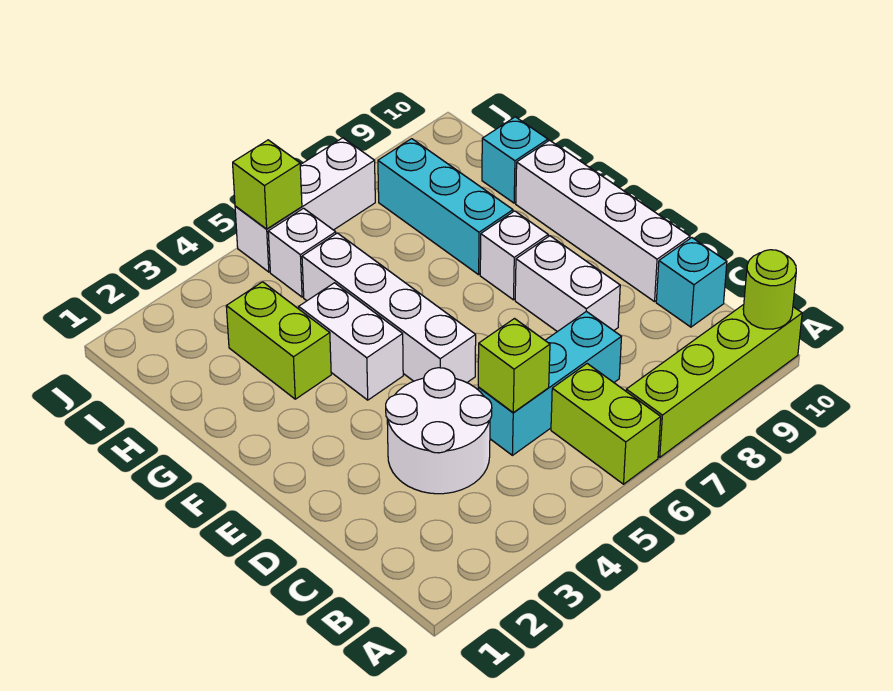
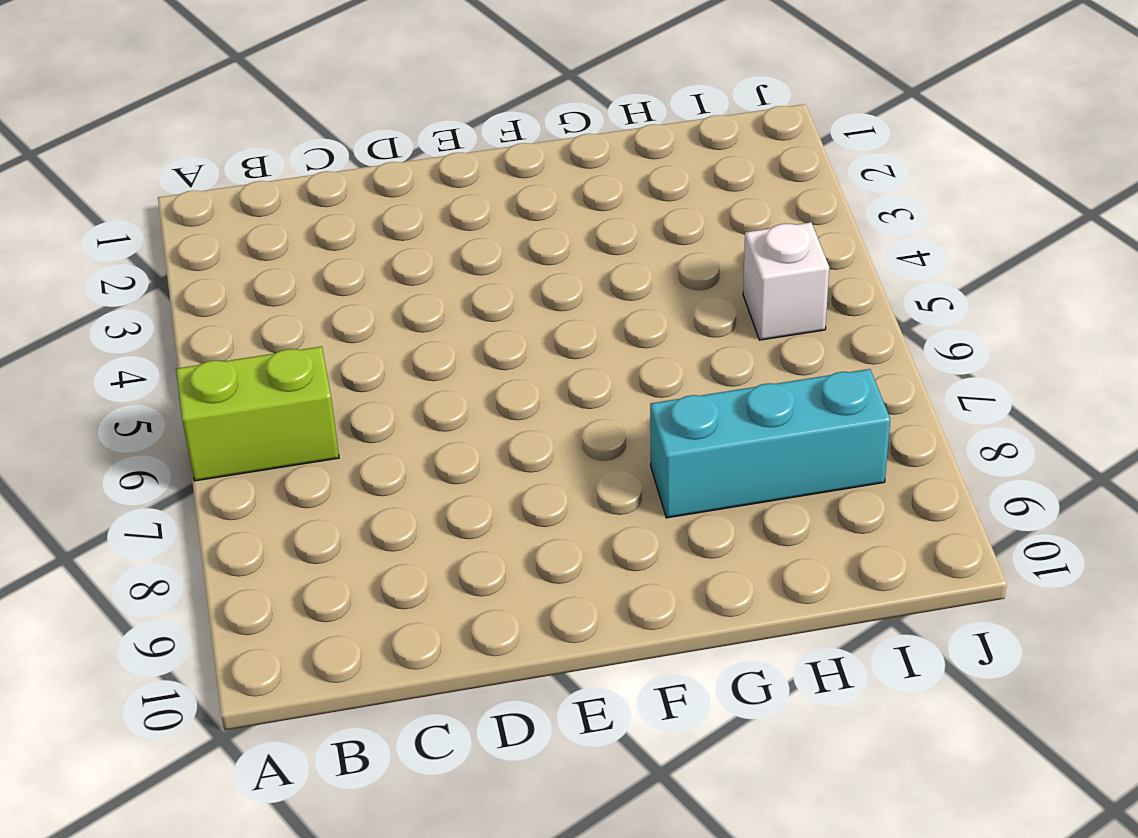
none -> lime 1x4 brick [626,305,802,457]
none -> white 2x2 round brick [386,368,492,494]
none -> cyan 1x3 brick [478,311,621,455]

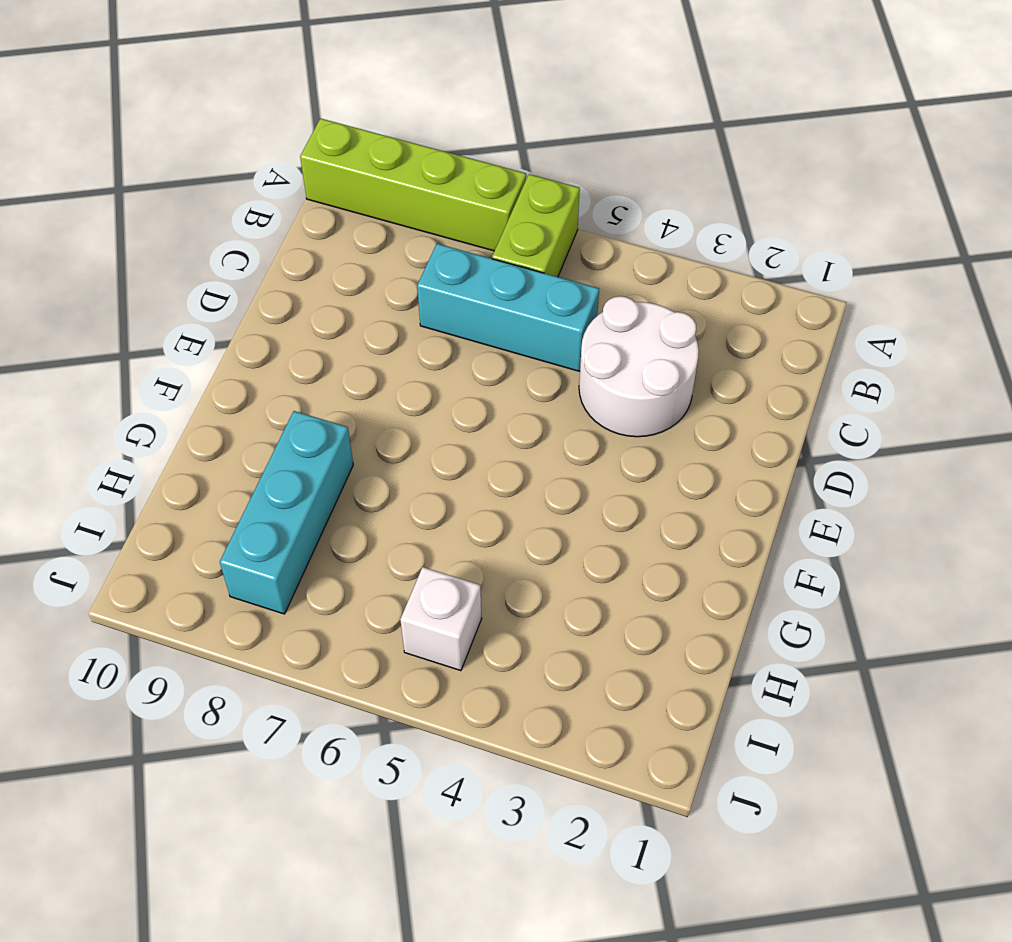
none -> cyan 1x1 brick [656,238,727,327]
none -> white 1x2 brick [515,236,620,332]
none -> white 1x4 brick [516,140,690,302]

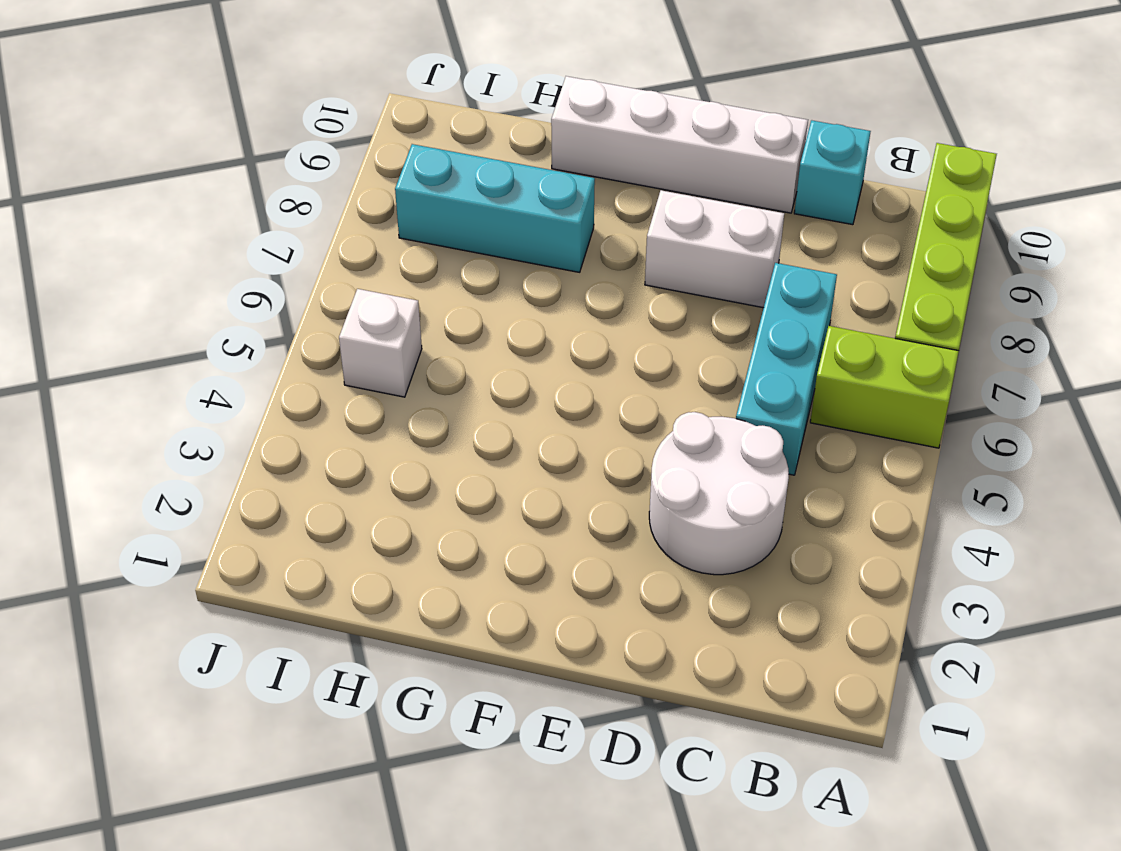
none -> white 1x4 brick [302,233,476,383]
none -> white 1x2 brick [299,283,403,400]
none -> white 1x1 brick [480,211,548,300]

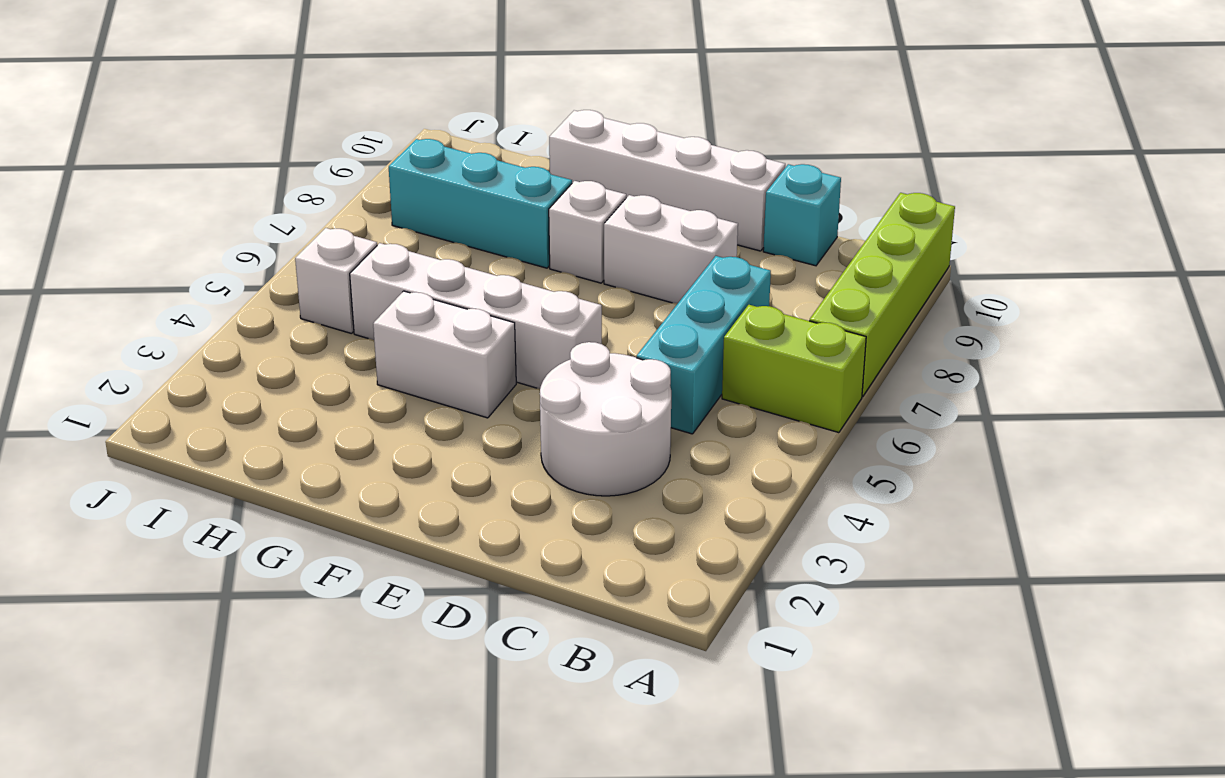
none -> lime 1x2 brick [226,282,331,399]
none -> cyan 1x1 brick [482,117,548,203]
none -> white 1x3 brick [235,138,375,272]

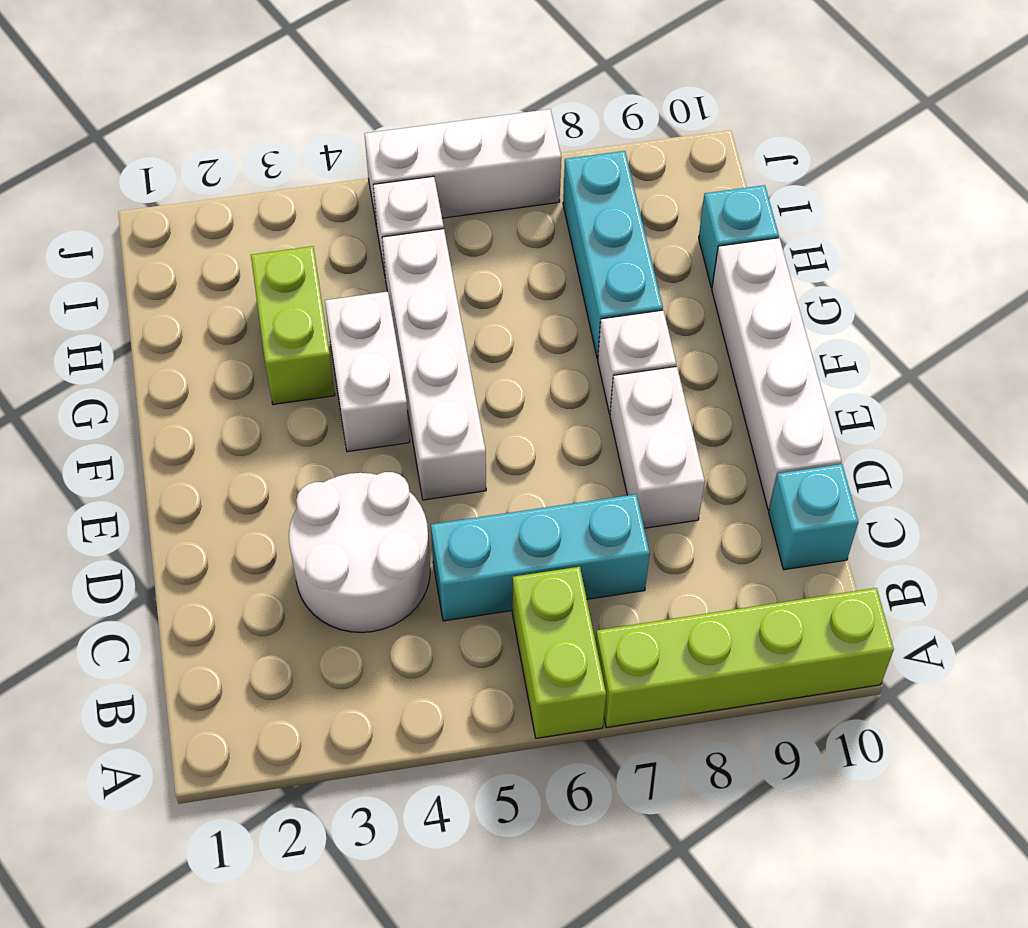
none -> lime 1x1 round brick [743,250,796,329]
none -> lime 1x1 brick [478,319,550,412]
none -> lime 1x1 brick [233,140,302,229]

